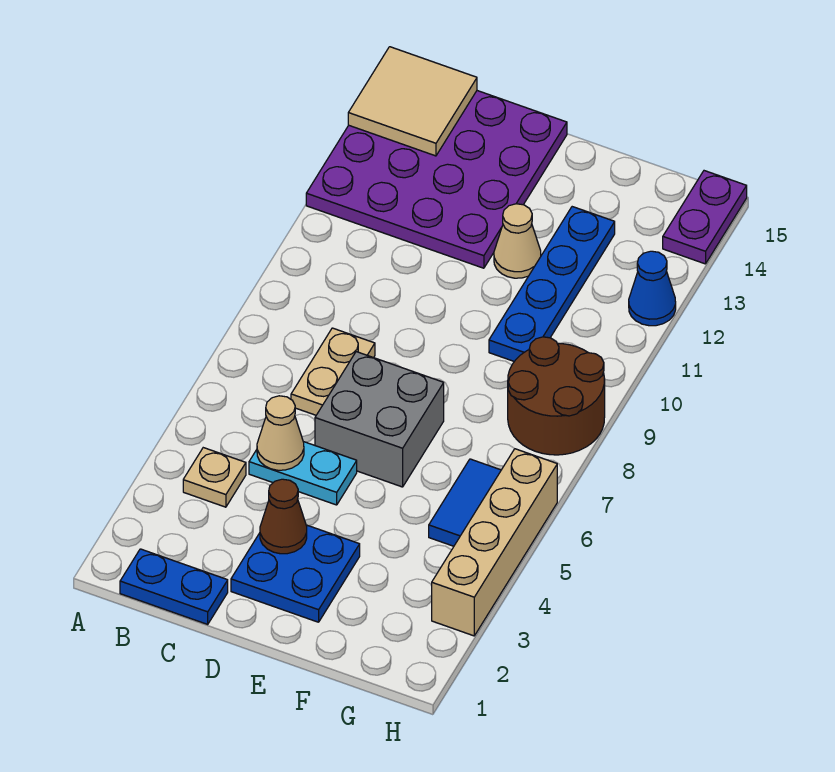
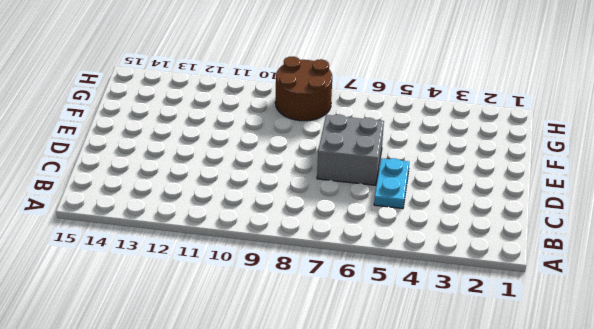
none -> purple 4x4 plate [306,91,567,268]
none -> blue 1x2 plate [120,549,228,624]
none -> tan 1x1 plate [183,448,246,507]

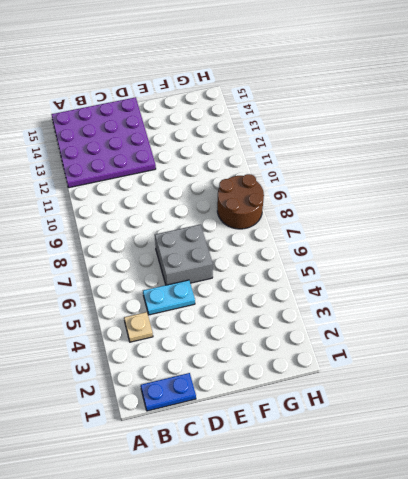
none -> tan 1x2 plate [291,328,375,415]
none -> blue 2x2 plate [231,525,360,622]
none -> tan 1x1 cone [494,204,541,278]

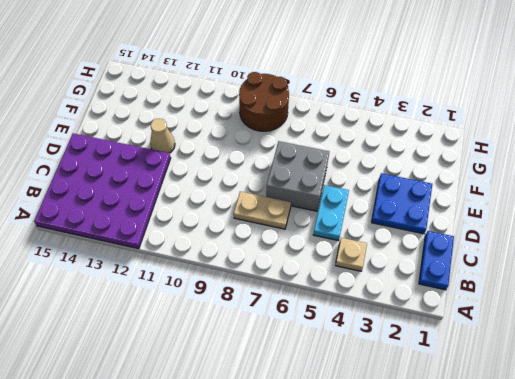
none -> blue 1x4 plate [489,207,615,361]
none -> blue 1x2 tile [429,459,501,546]
none -> tan 1x4 brick [432,449,557,636]

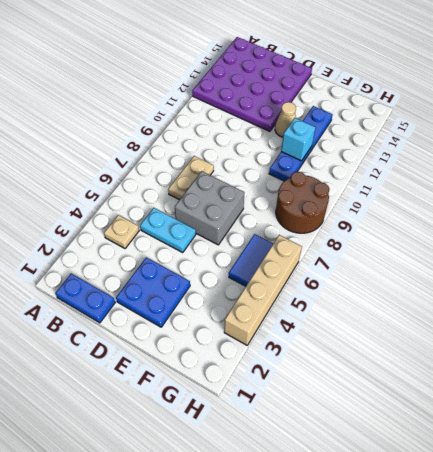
cyan 1x1 brick [281,118,315,161] -> none
none -> blue 1x1 cone [629,251,676,326]
none -> purple 1x2 plate [663,171,747,264]
none -> tan 2x2 tile [348,47,477,156]

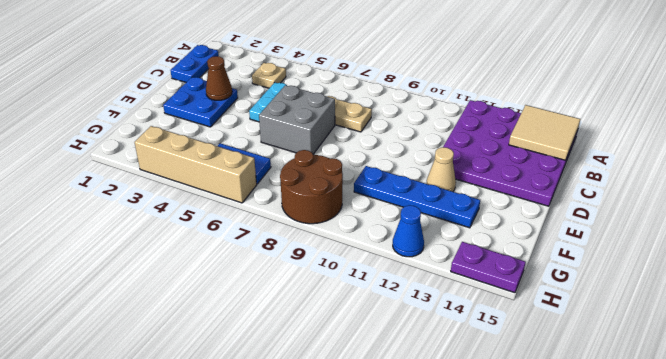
none -> tan 1x1 cone [257,396,304,470]

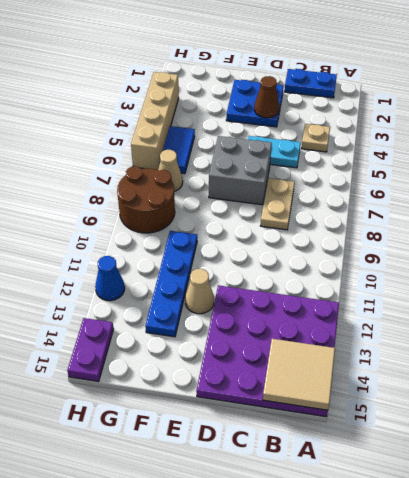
tan 1x1 cone [158,150,183,192] -> tan 1x1 cone moved to [257,396,304,470]

